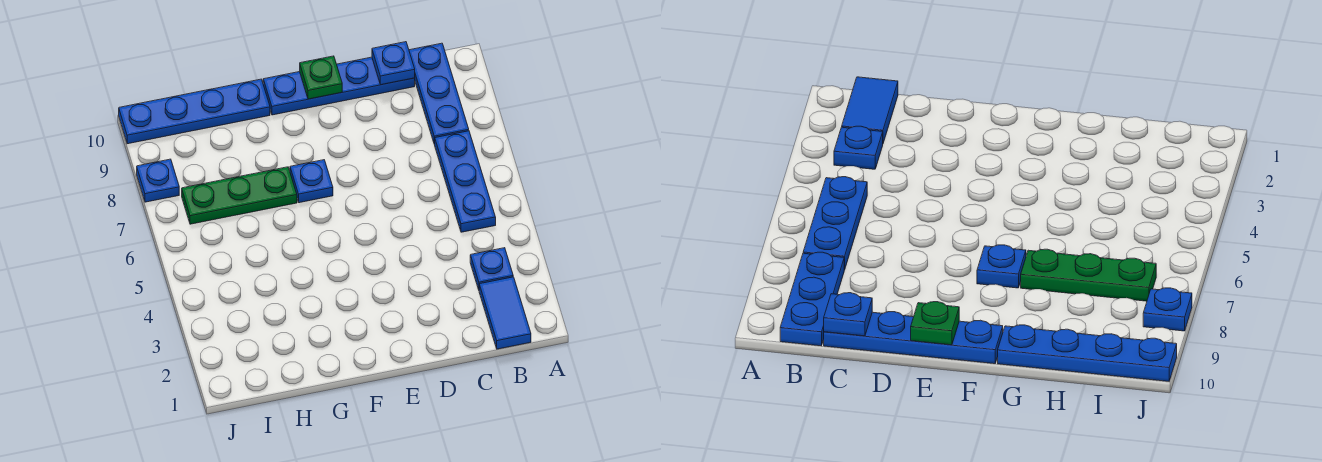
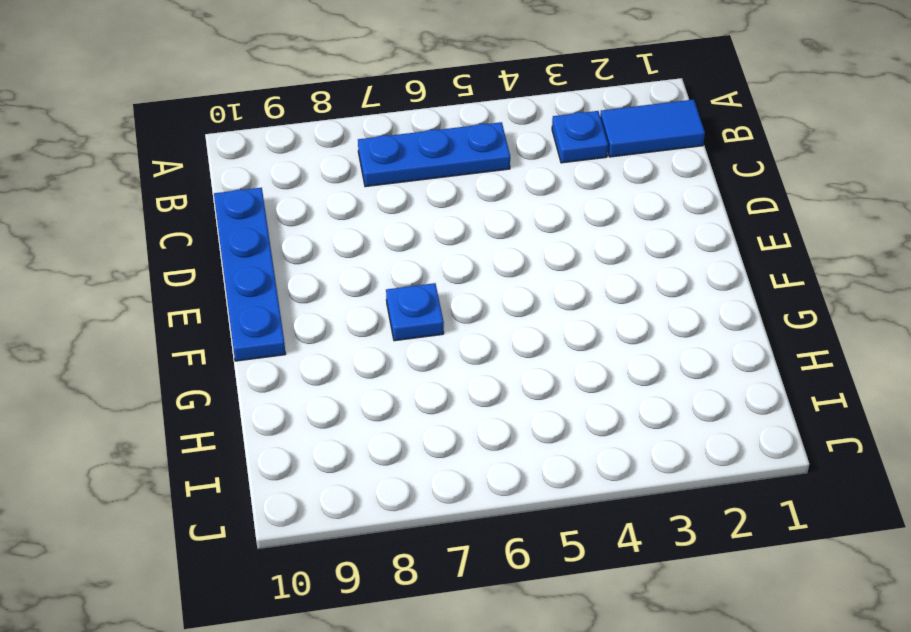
none -> blue 1x3 plate [409,43,469,144]
none -> green 1x3 plate [182,167,297,224]

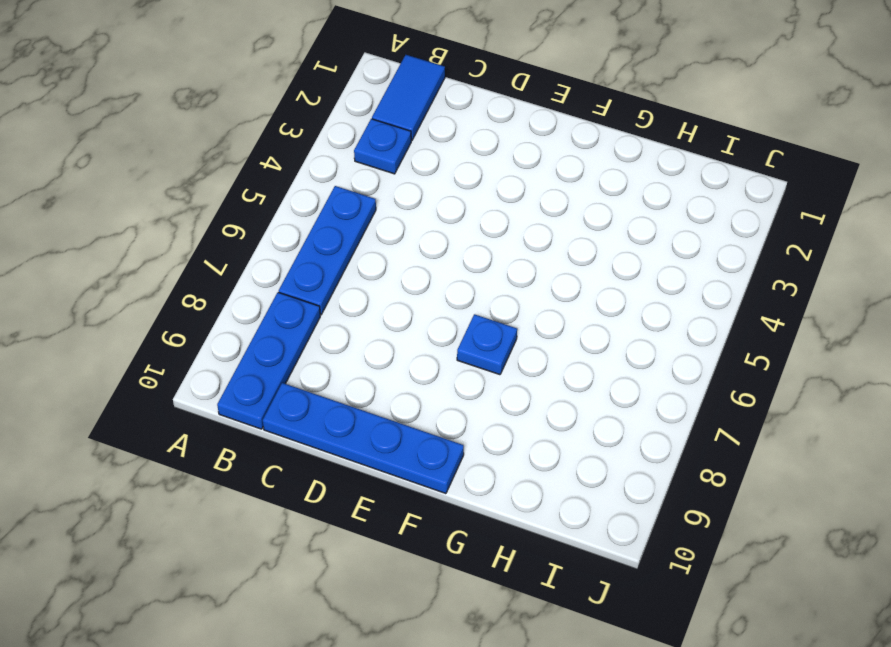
none -> green 1x3 plate [182,167,297,224]
none -> blue 1x4 plate [119,79,270,144]

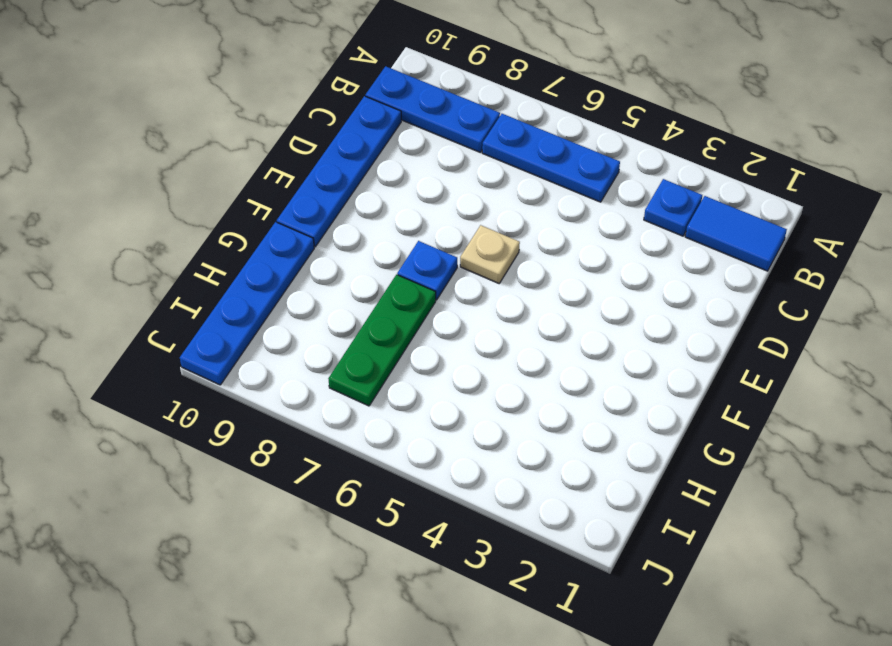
tan 1x1 plate [460,225,520,283] -> none
none -> blue 1x1 plate [137,159,179,202]
none -> blue 1x1 plate [372,42,415,85]

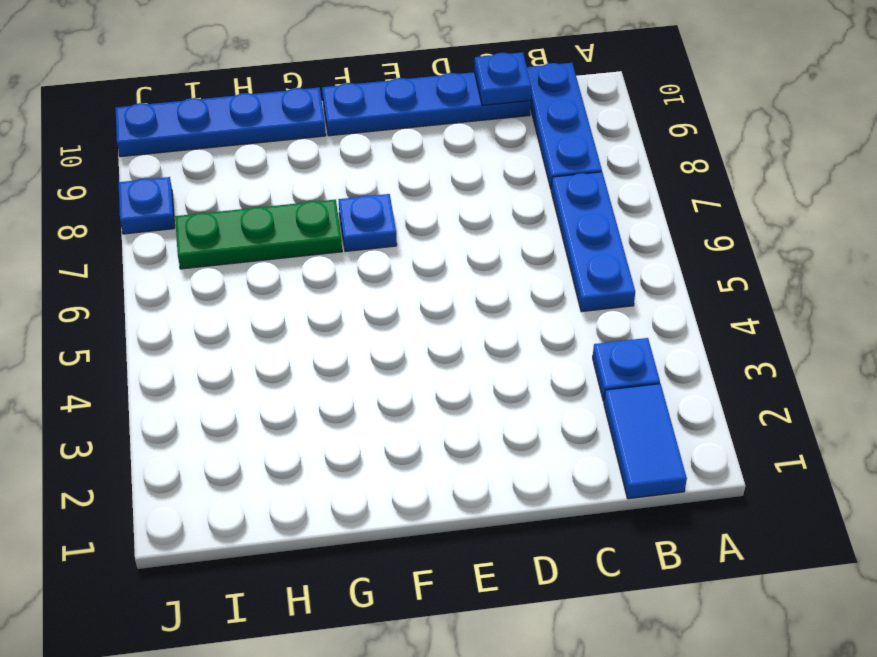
none -> green 1x1 plate [300,56,342,99]

